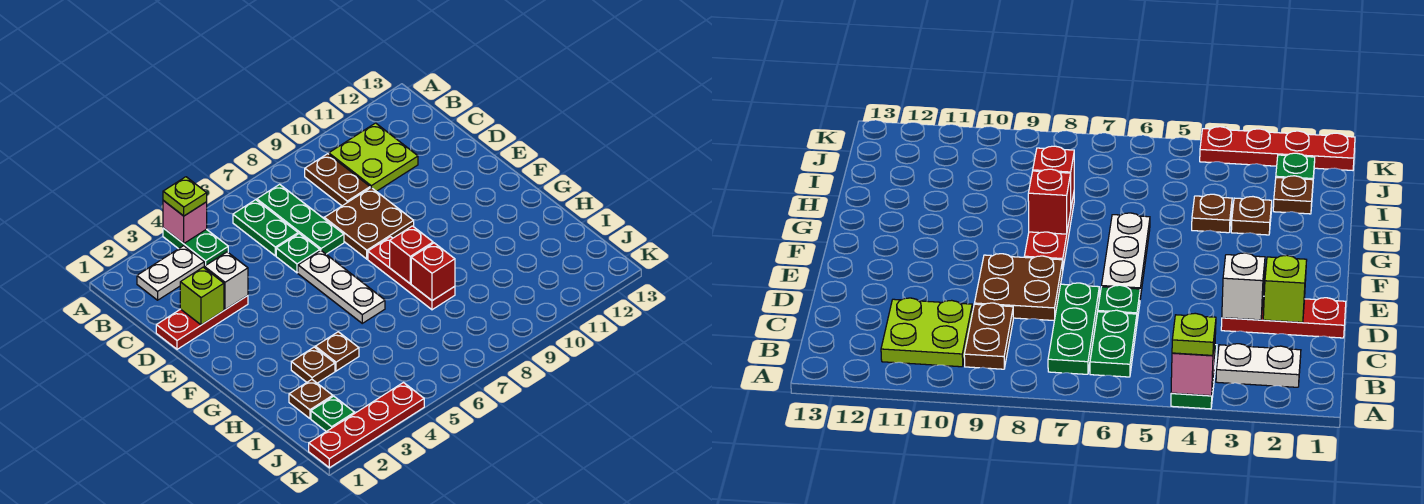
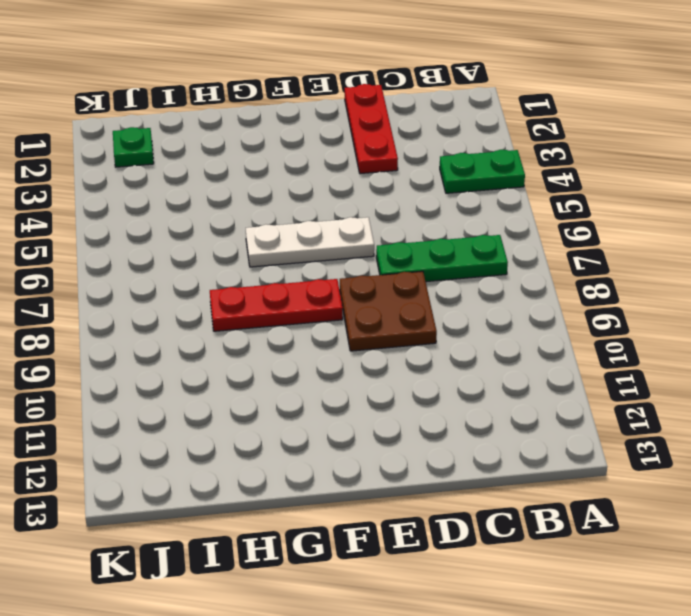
none -> white 1x2 plate [137,246,204,300]
none -> green 1x2 plate [233,200,298,256]
none -> brown 1x2 plate [305,154,370,206]

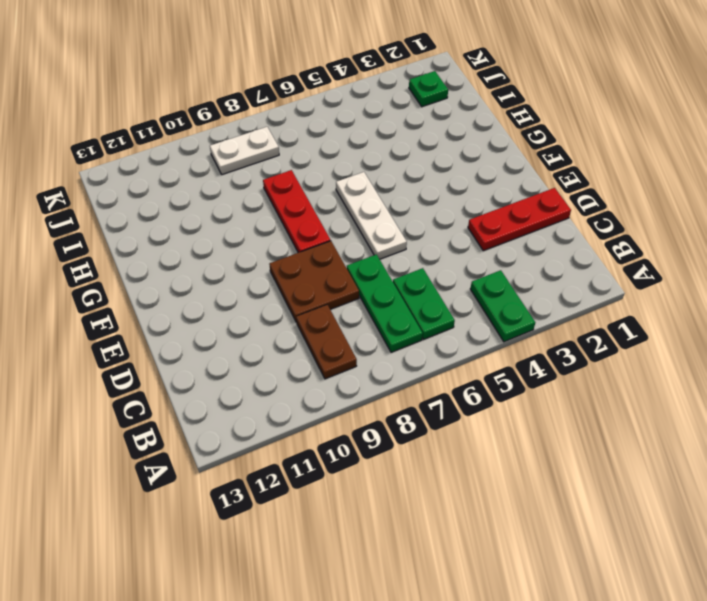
white 1x2 plate [210,127,279,175] -> white 1x2 plate moved to [137,246,204,300]
none -> lime 2x2 plate [329,123,418,191]
none -> green 1x1 plate [276,234,320,273]
none -> brown 1x1 plate [291,347,335,383]

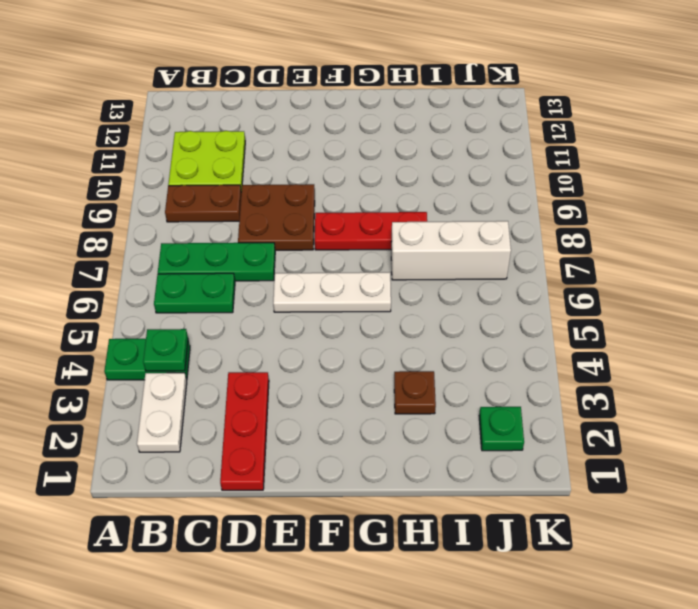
green 1x1 plate [143,329,188,371] -> green 1x1 plate moved to [276,234,320,273]
white 1x3 brick [391,221,511,280] -> none
none -> brown 1x1 plate [315,332,359,371]
none -> brown 1x1 plate [289,380,333,418]
none -> red 1x4 plate [309,383,424,468]

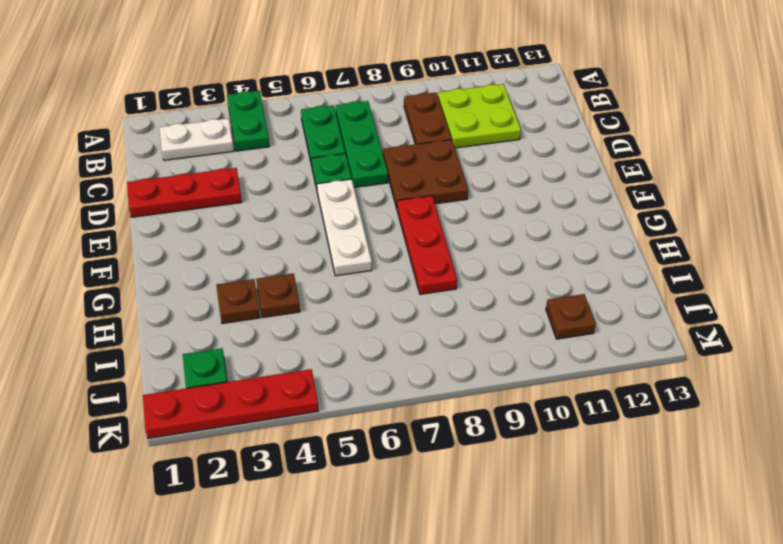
brown 1x1 plate [546,294,596,339] -> brown 1x1 plate moved to [289,380,333,418]
none -> pink 1x1 brick [163,201,207,243]
none -> lime 1x1 brick [180,267,224,325]
none -> white 1x1 brick [204,252,248,310]

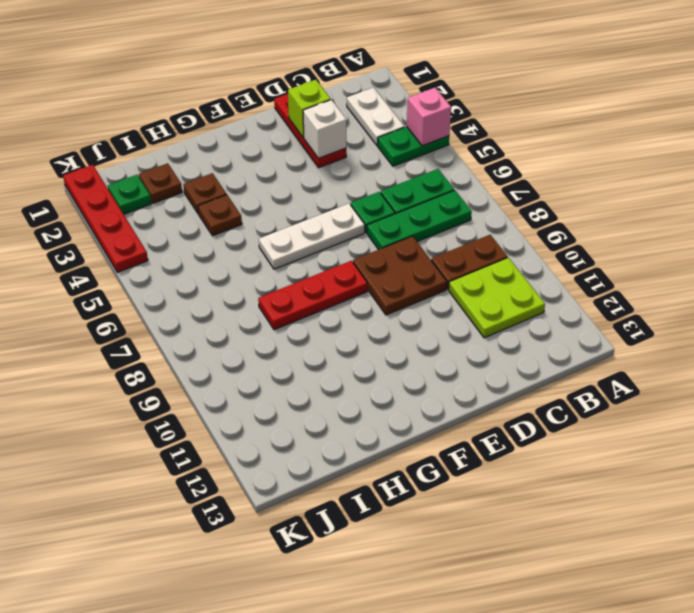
none -> red 1x1 brick [390,226,433,283]
none -> red 1x1 brick [411,243,455,301]
none -> lime 1x1 plate [163,177,207,216]

